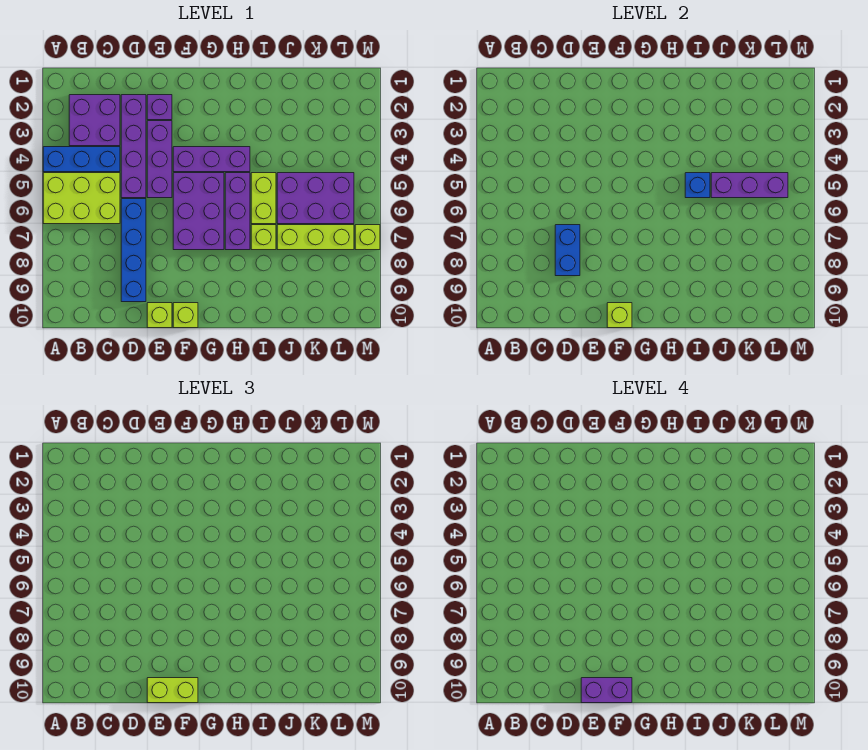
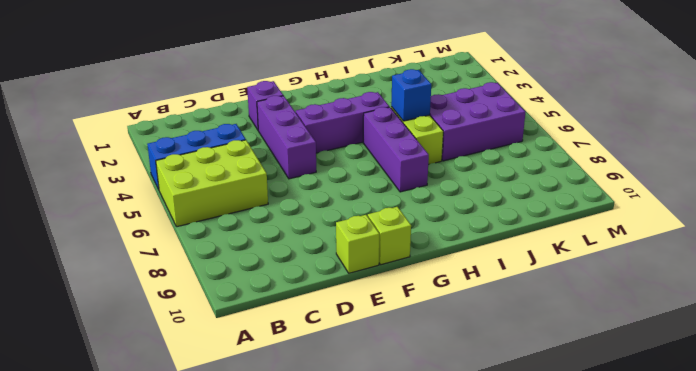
none -> purple 2x2 brick [69,95,120,146]
none -> purple 1x4 brick [121,95,146,198]
none -> blue 1x4 brick [121,199,146,302]

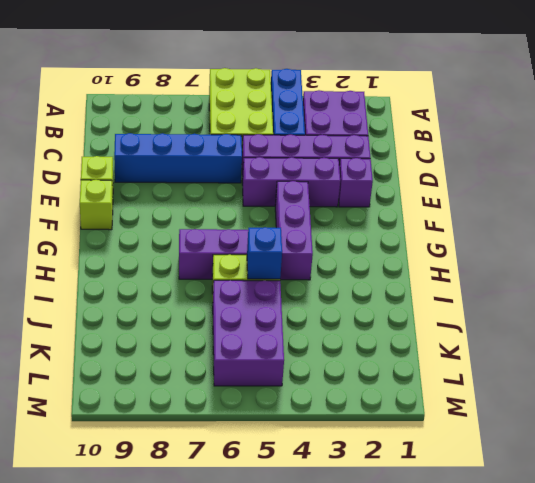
none -> purple 2x3 brick [173,173,224,250]
none -> lime 1x1 brick [251,225,276,250]
none -> lime 1x3 brick [277,225,354,250]

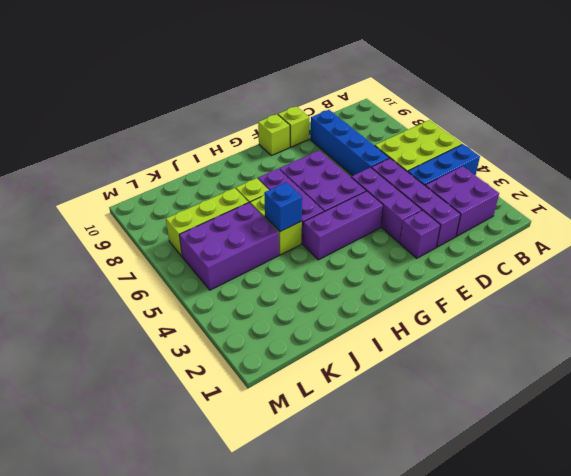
none -> lime 1x1 brick [355,225,380,250]
none -> blue 1x2 brick [555,225,580,276]
none -> lime 1x1 brick [607,303,632,328]

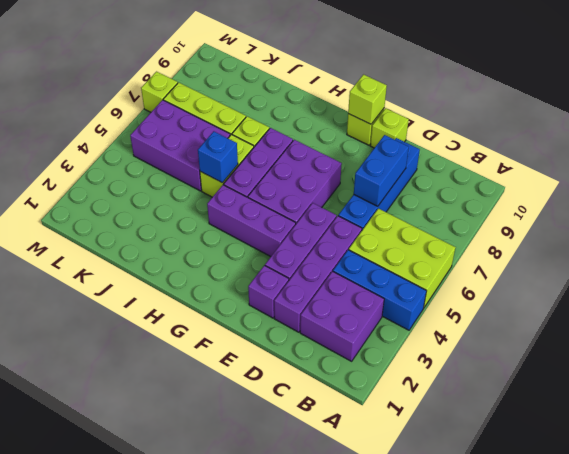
none -> purple 1x3 brick [711,173,788,198]
none -> lime 1x2 brick [147,678,198,703]
none -> purple 1x2 brick [581,678,632,703]

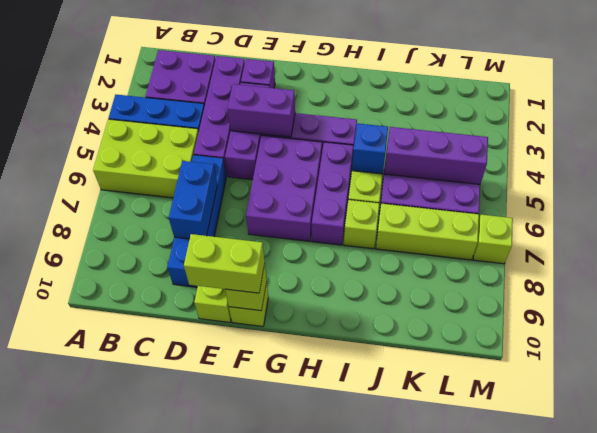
purple 1x2 brick [227,84,295,137] -> purple 1x2 brick moved to [581,678,632,703]

